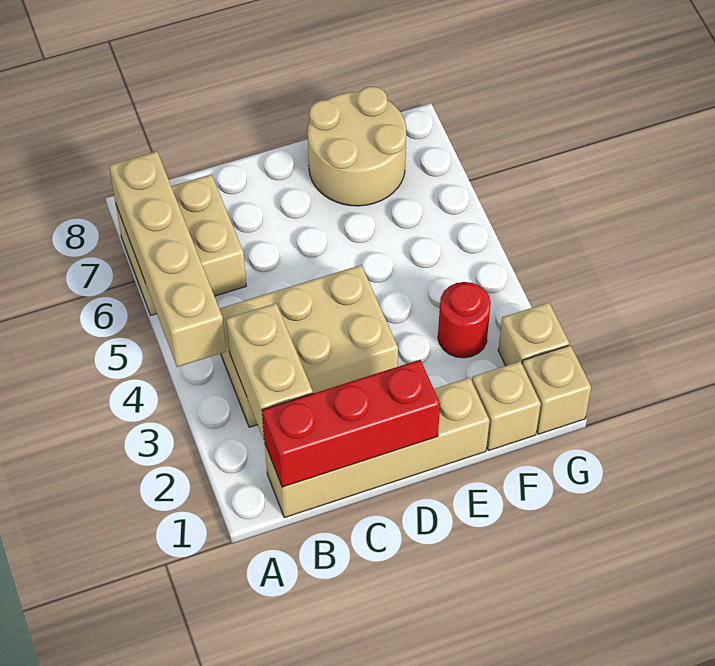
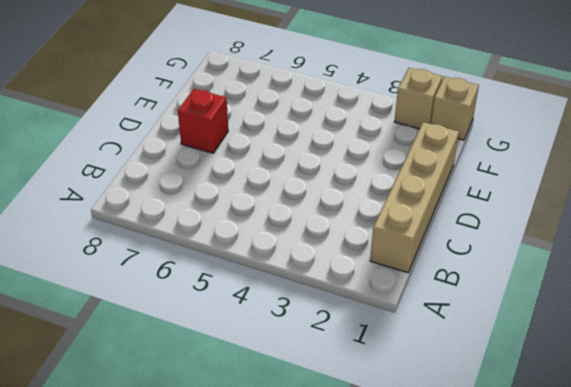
red 1x1 brick [178,89,228,153] -> none
none -> tan 2x2 brick [116,174,246,315]
none -> tan 2x3 brick [219,265,398,427]

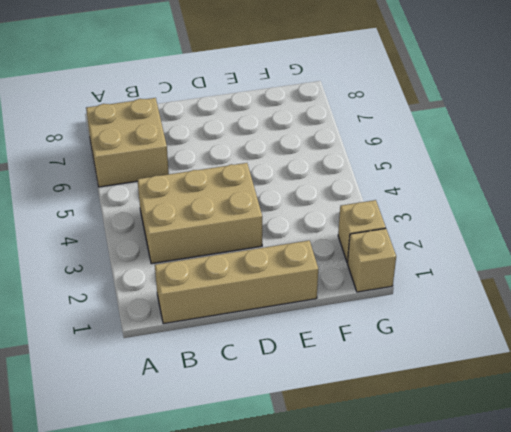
none -> tan 2x2 round brick [308,87,406,206]
none -> tan 1x1 brick [472,361,541,451]

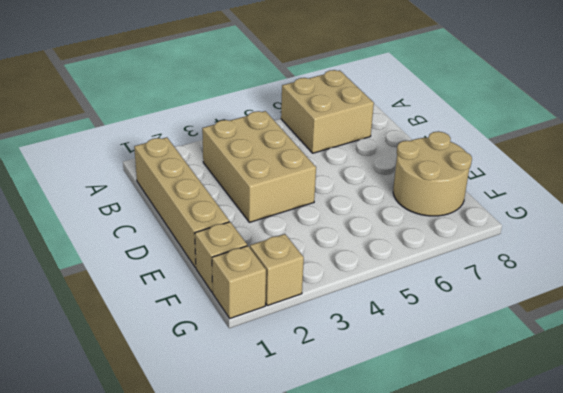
none -> red 1x1 round brick [438,282,491,358]
none -> tan 1x4 brick [109,151,226,367]

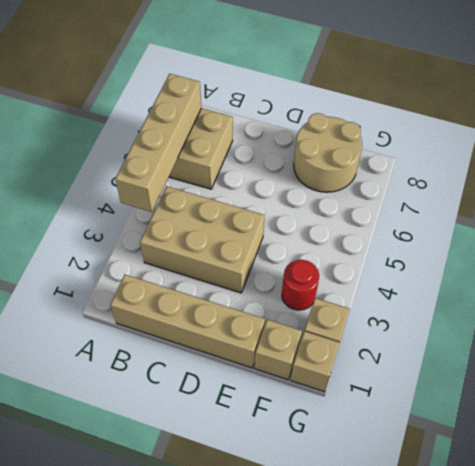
none -> red 1x3 brick [262,360,440,487]
none -> tan 1x2 brick [226,303,313,439]

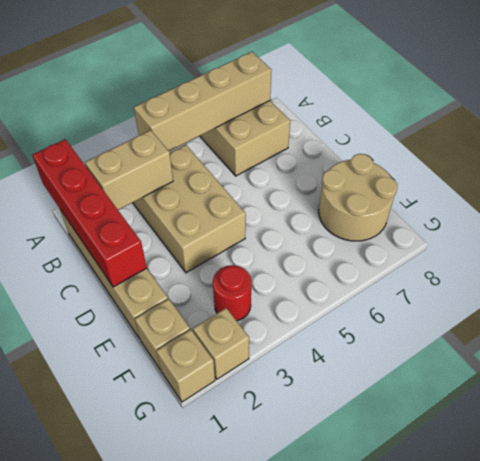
red 1x4 brick [32,139,147,287] -> red 1x3 brick [262,360,440,487]

